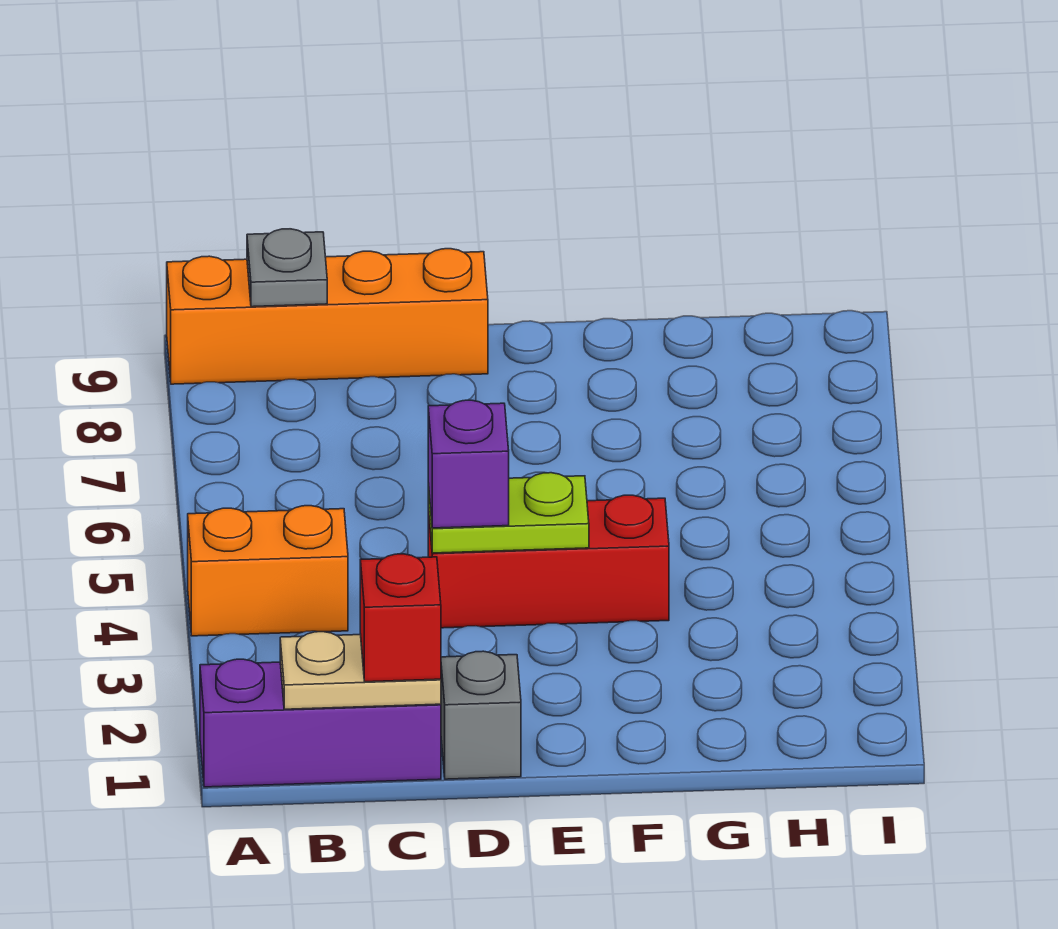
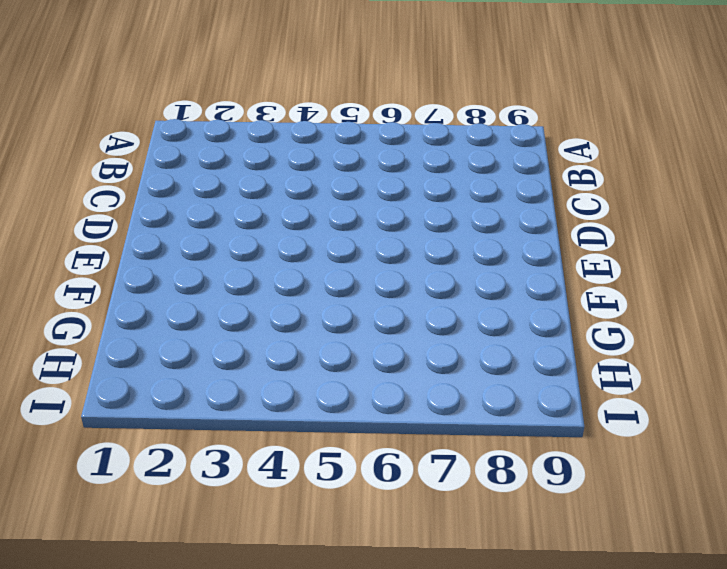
none -> purple 1x3 brick [200,659,441,787]
none -> orange 1x2 brick [188,506,348,636]

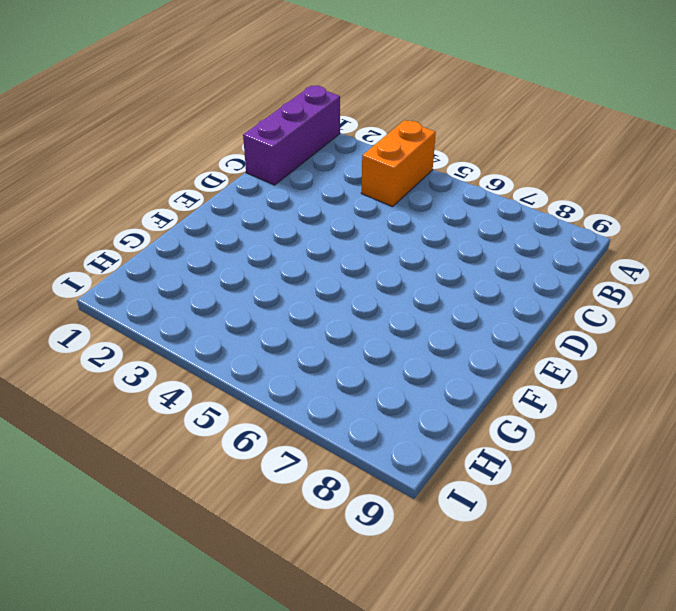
none -> orange 1x4 brick [167,249,488,384]
none -> grey 1x1 brick [441,651,521,779]

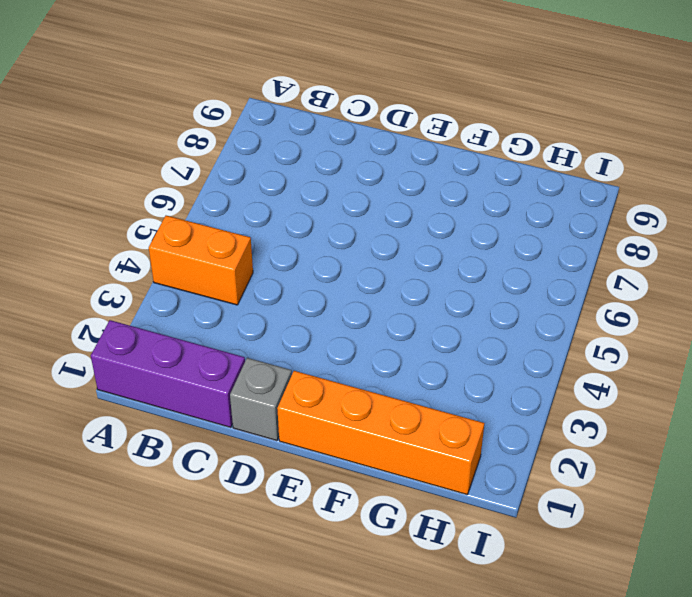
orange 1x4 brick [277,371,484,494] -> orange 1x4 brick moved to [167,249,488,384]
none -> red 1x3 brick [428,495,669,628]
none -> tan 1x2 plate [280,632,441,709]

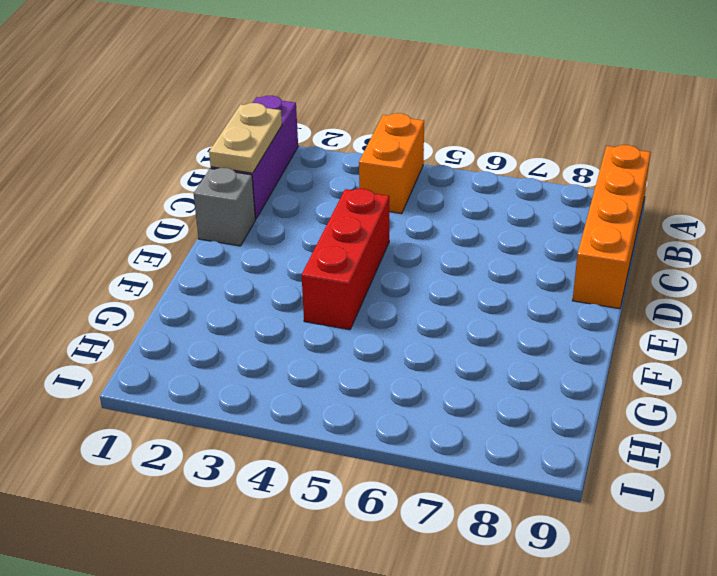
none -> grey 1x1 plate [247,229,327,307]
none -> lime 1x2 plate [428,473,589,553]

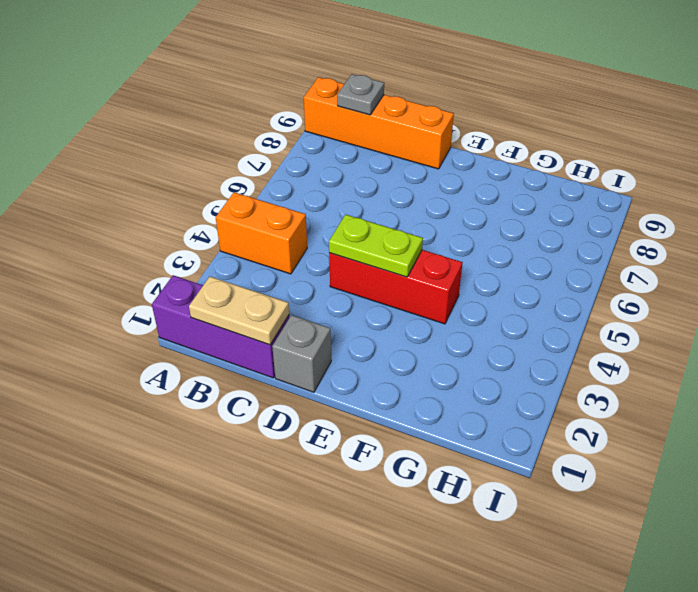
none -> red 1x1 brick [360,554,441,682]
none -> purple 1x1 brick [428,400,509,528]

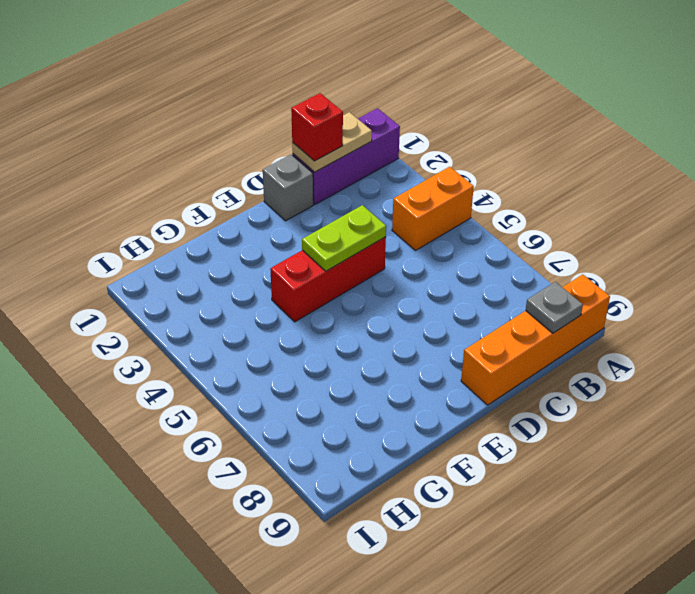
none -> purple 1x1 brick [428,400,509,528]

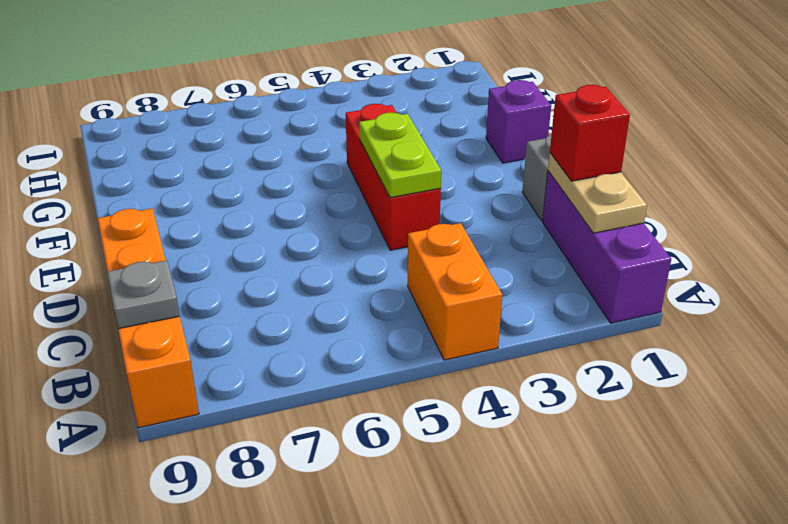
purple 1x1 brick [486,80,551,163] -> purple 1x1 brick moved to [428,400,509,528]

